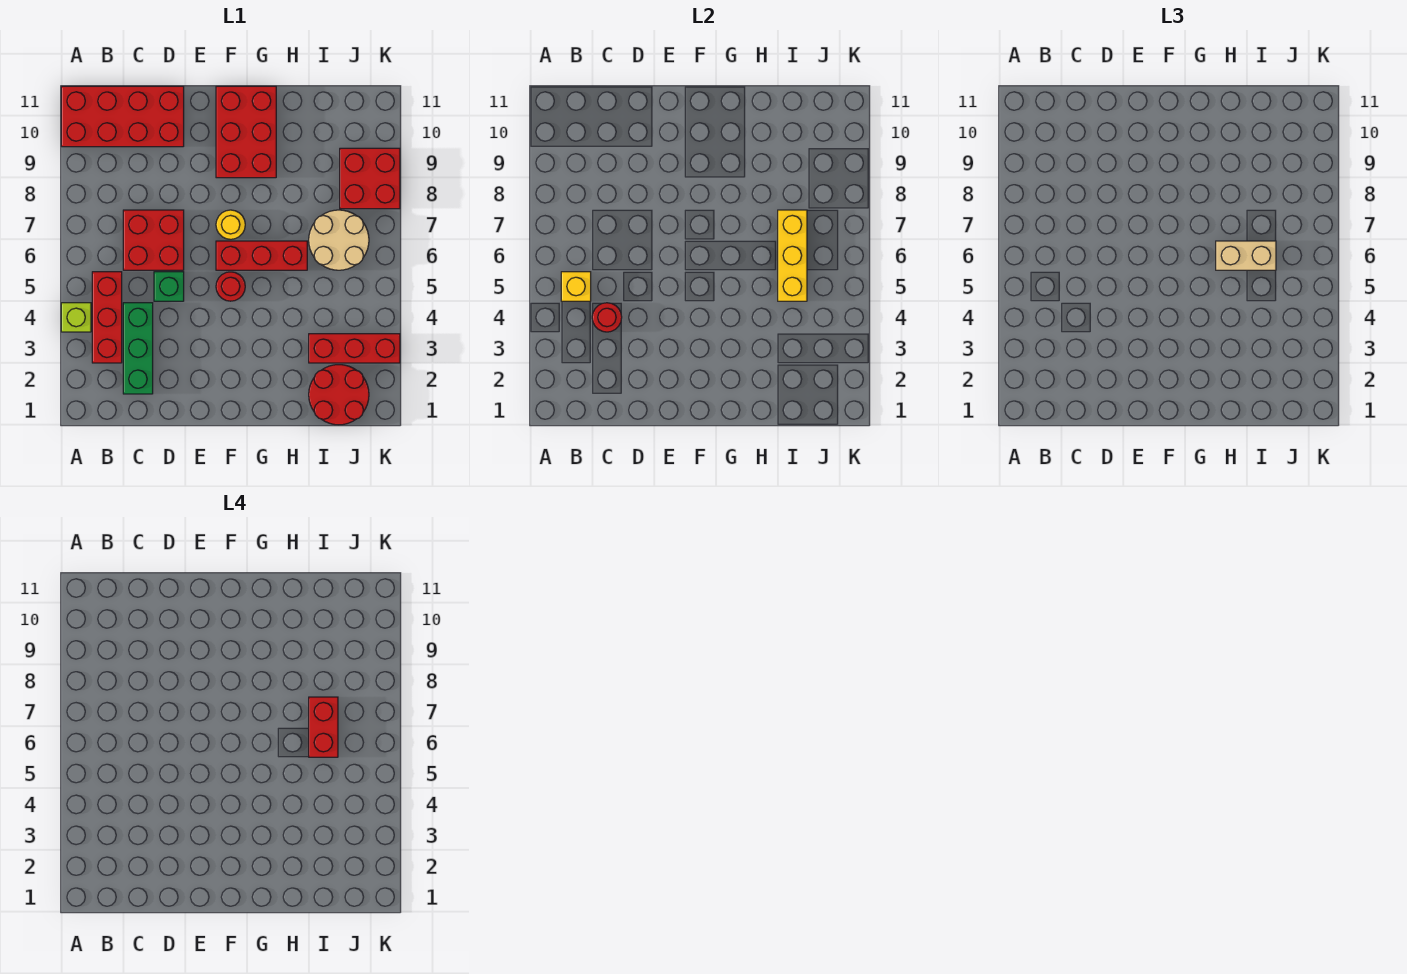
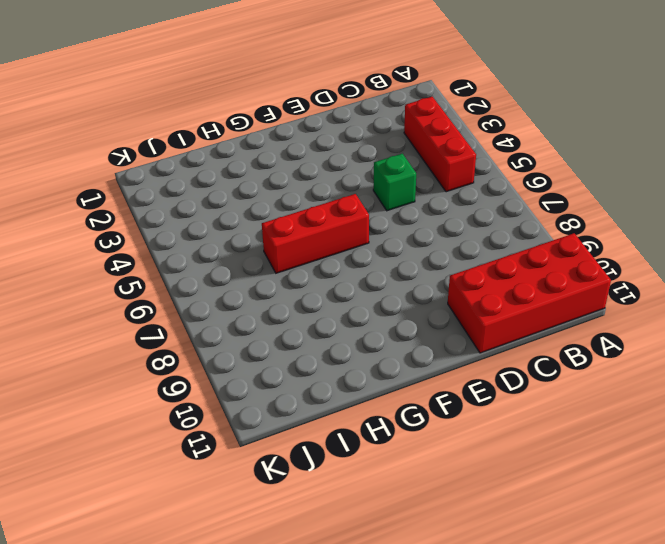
none -> lime 1x1 brick [61,303,91,332]
none -> green 1x3 brick [123,303,153,394]
none -> red 2x2 brick [123,210,184,270]

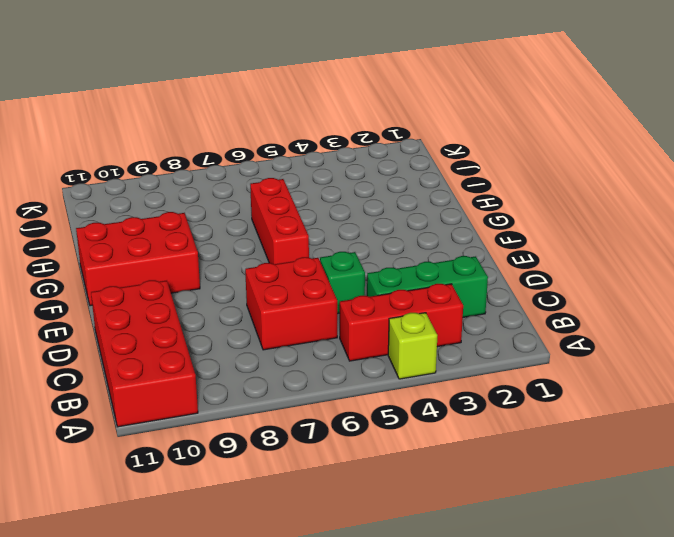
none -> red 1x1 round brick [216,272,245,301]
none -> yellow 1x1 round brick [216,210,245,239]
none -> red 2x2 round brick [309,365,369,425]

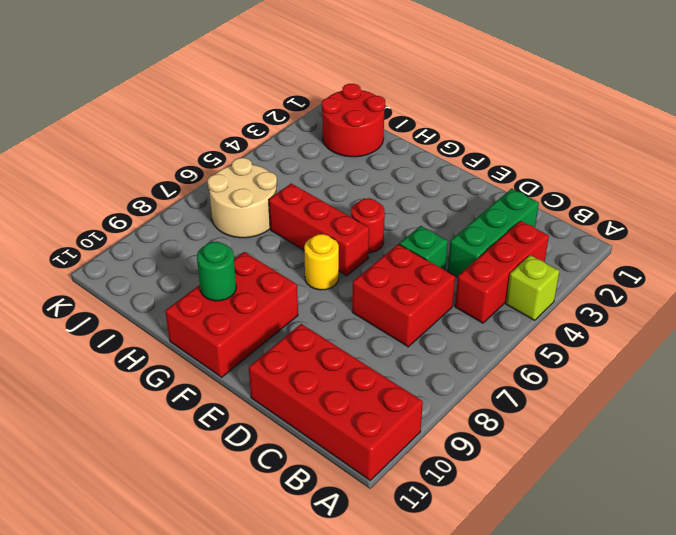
green 1x1 round brick [197,242,236,301] -> none
none -> red 1x3 brick [309,334,400,363]
none -> red 2x2 brick [340,148,400,209]
none -> yellow 1x1 brick [561,272,591,301]

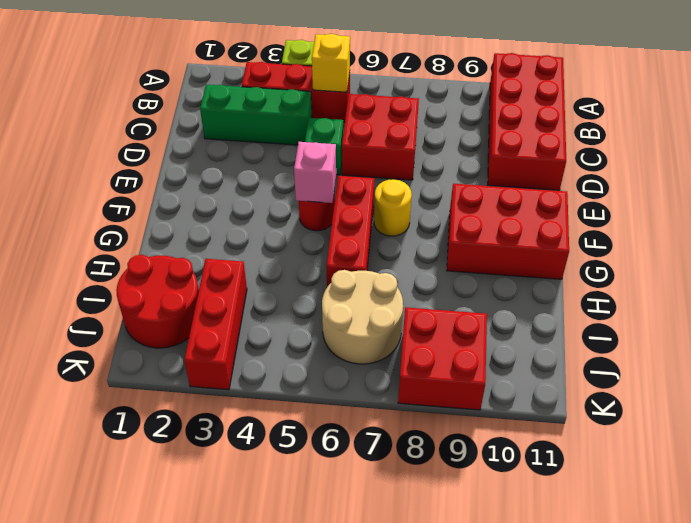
pink 1x1 brick [294,142,336,203] -> none
none -> red 1x1 round brick [592,303,622,332]
none -> yellow 1x3 brick [778,210,807,301]
none -> tan 1x2 brick [1216,241,1276,270]

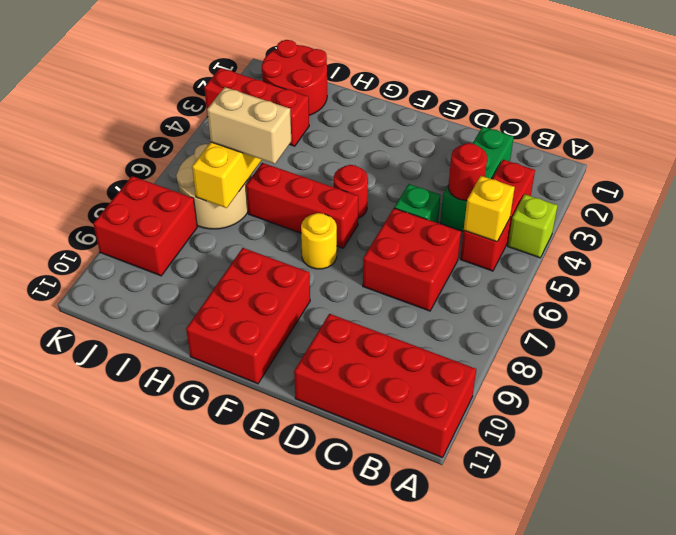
none -> red 1x2 brick [309,697,338,757]

